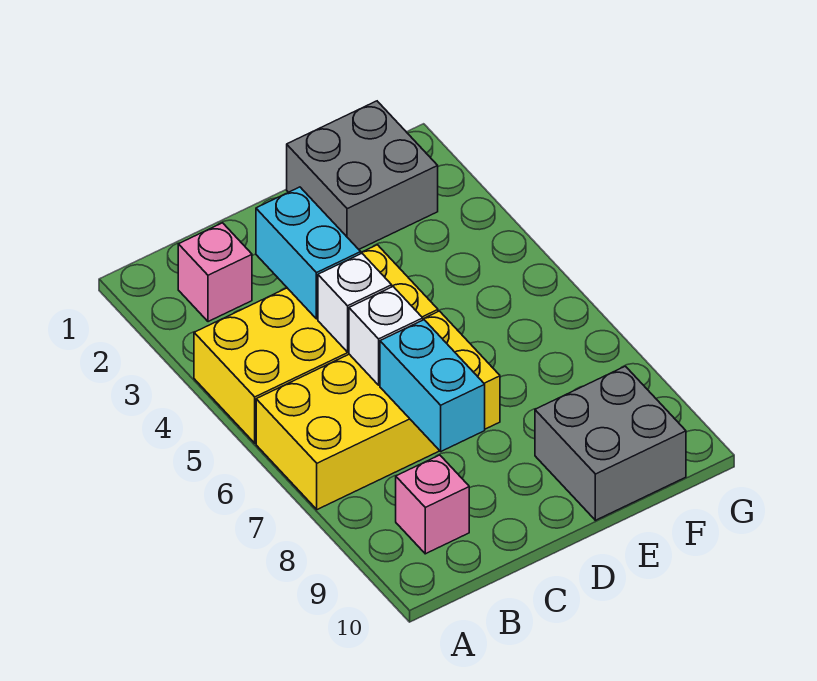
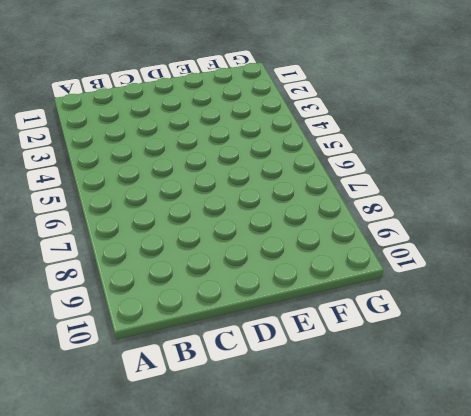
none -> yellow 2x4 brick [194,245,438,443]
none -> yellow 2x4 brick [256,311,500,510]

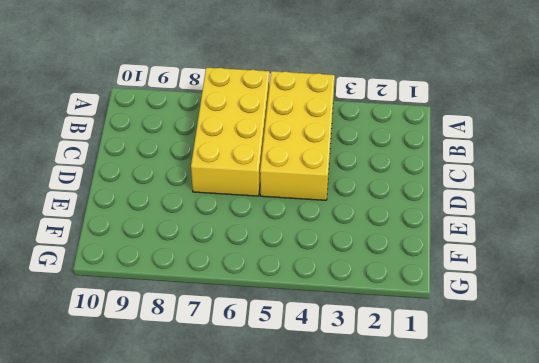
none -> pink 1x1 brick [178,223,252,322]
none -> pink 1x1 brick [396,455,469,554]

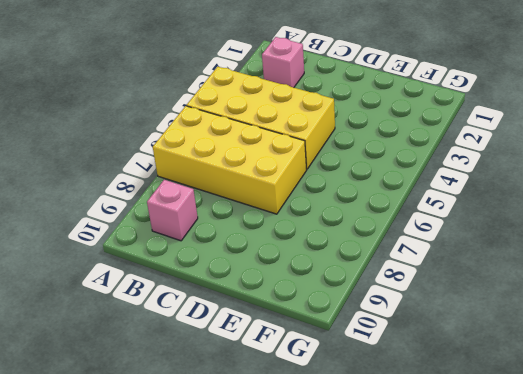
none -> grey 2x2 brick [287,101,438,249]
none -> grey 2x2 brick [535,366,686,520]

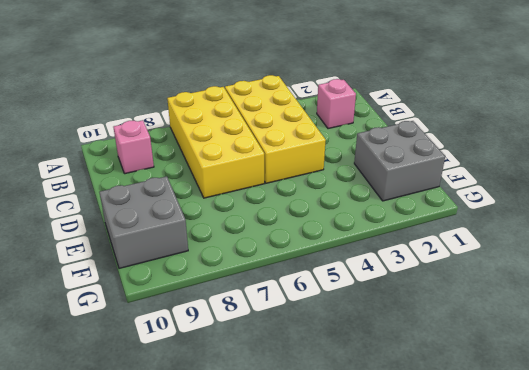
none -> cyan 1x2 brick [256,187,361,319]
none -> white 1x1 brick [318,254,392,352]

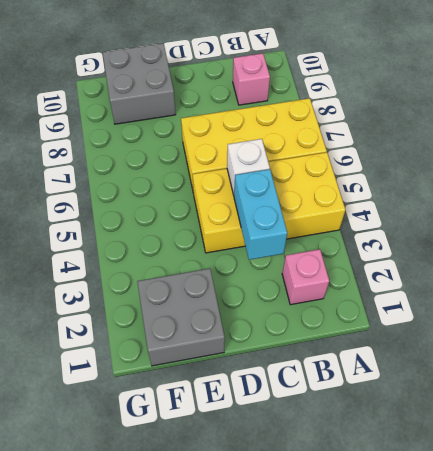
none -> white 1x1 brick [349,287,423,385]
none -> cyan 1x2 brick [380,320,485,451]

